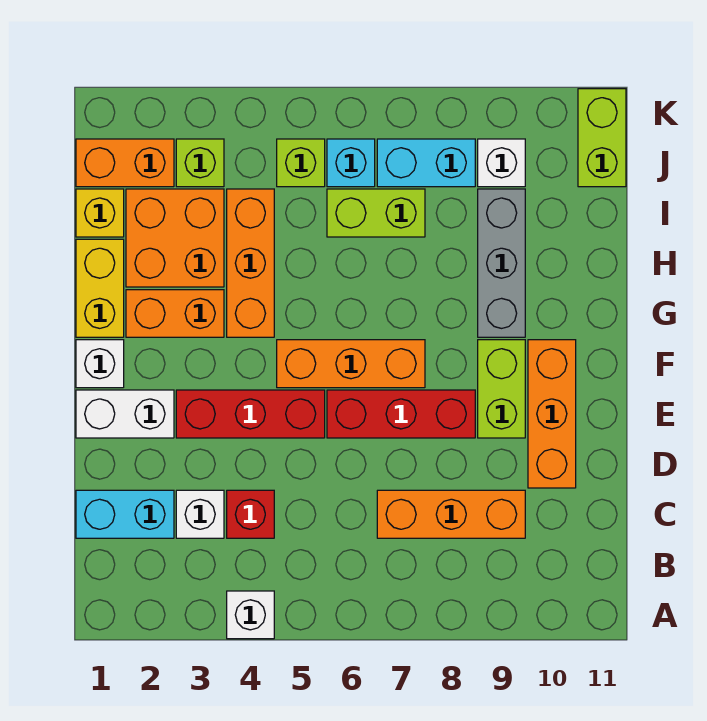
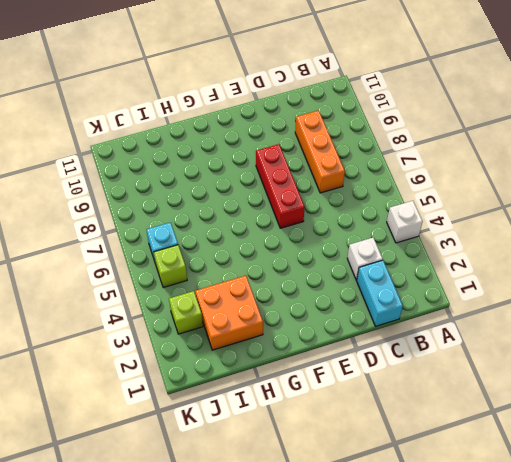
none -> red 1x1 brick [227,490,274,538]
none -> orange 1x3 brick [528,340,576,488]
none -> white 1x2 brick [76,390,174,438]

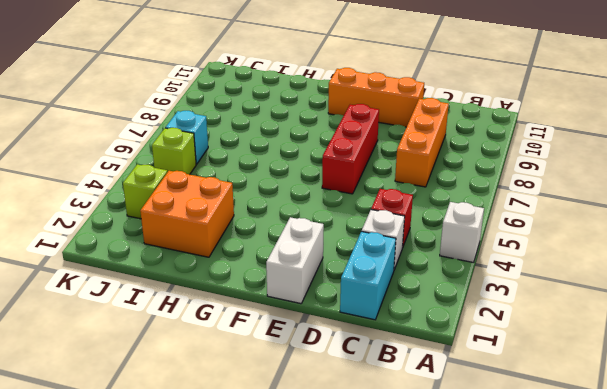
none -> red 1x3 brick [176,390,325,438]
none -> lime 1x2 brick [478,340,525,438]
none -> white 1x1 brick [76,340,124,388]

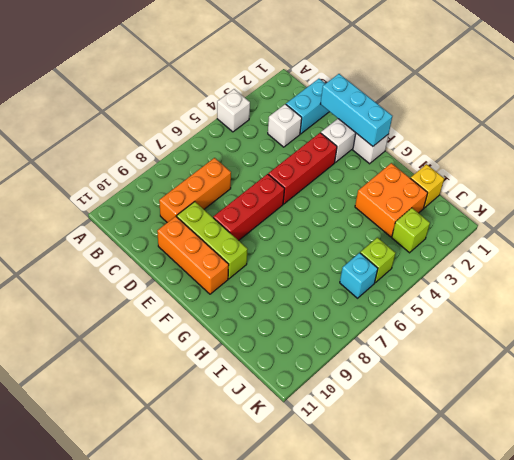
cyan 1x3 brick [321,74,392,146] -> none
lime 1x3 brick [177,202,248,279] -> lime 1x2 brick [478,340,525,438]
none -> red 1x1 brick [227,490,274,538]
none -> orange 1x3 brick [277,340,425,388]
none -> yellow 1x2 brick [76,239,124,337]

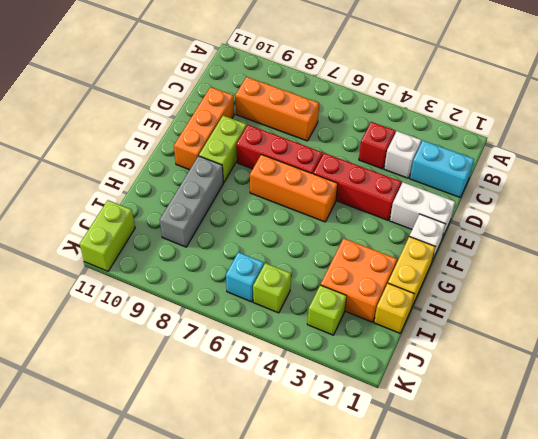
none -> white 1x1 brick [227,591,274,639]
none -> orange 1x2 brick [126,290,224,337]
none -> orange 1x3 brick [227,189,274,337]

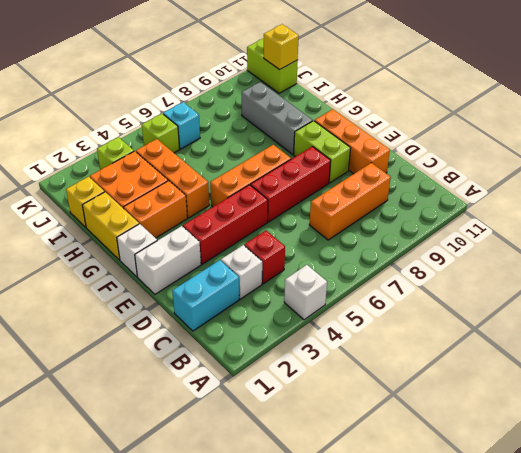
yellow 1x1 brick [264,24,299,70] -> none
none -> lime 1x2 brick [327,189,425,237]
none -> orange 1x2 brick [76,139,174,187]
none -> cyan 1x2 brick [377,139,475,187]

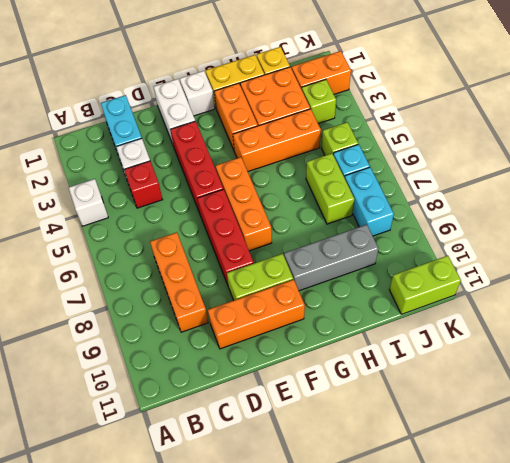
orange 1x2 brick [292,51,351,94] -> orange 1x2 brick turned to [76,139,174,187]
none -> white 1x1 brick [478,139,525,187]

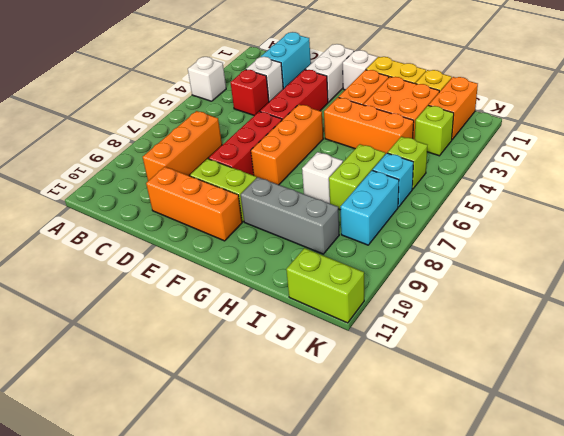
white 1x1 brick [302,152,343,204] -> white 1x1 brick moved to [478,139,525,187]

